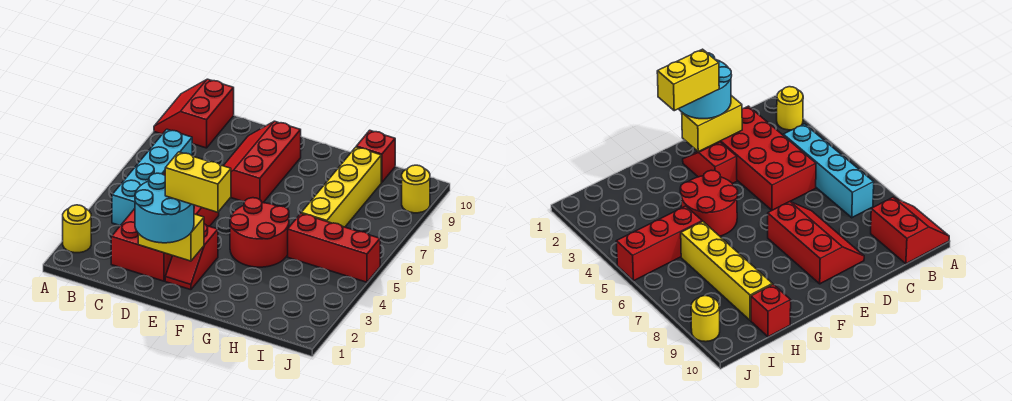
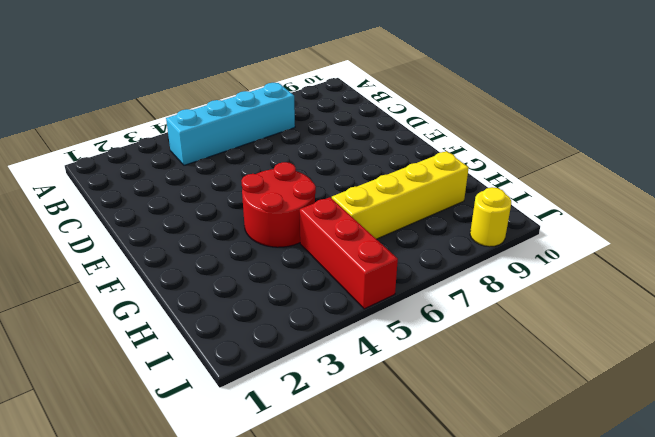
none -> yellow 1x1 round brick [63,205,91,253]
none -> red 2x2 slope [154,79,234,148]
none -> red 2x4 brick [111,173,219,281]

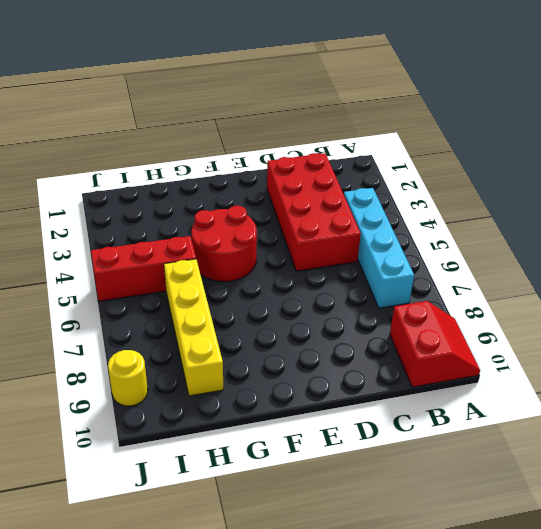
none -> yellow 1x1 round brick [63,205,91,253]
none -> red 2x3 slope [224,121,301,203]
none -> red 1x2 slope [165,224,218,290]

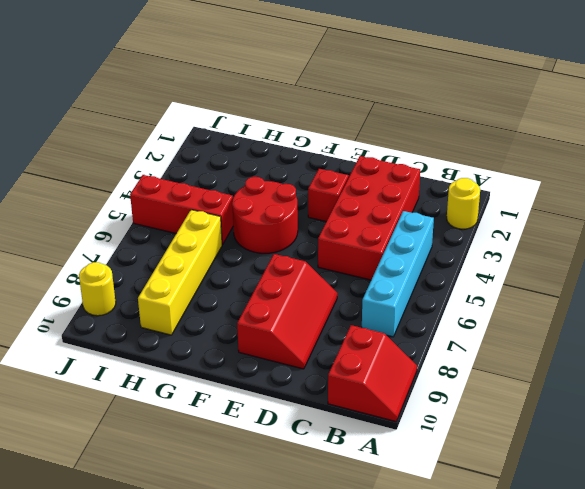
none -> red 1x1 brick [356,130,395,182]
none -> yellow 1x2 brick [138,214,204,261]
none -> cyan 2x2 round brick [135,173,194,243]

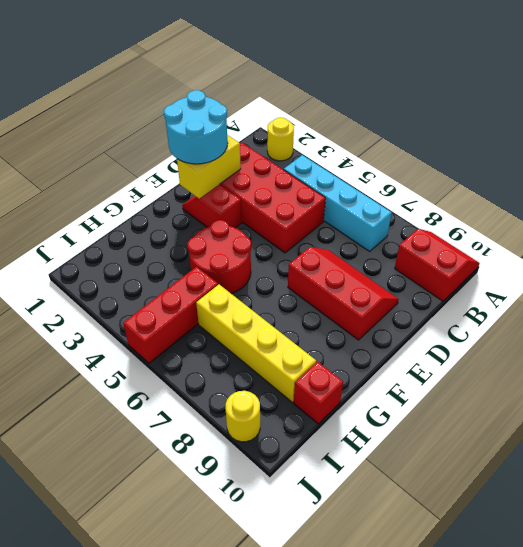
none -> yellow 1x2 brick [165,152,231,212]

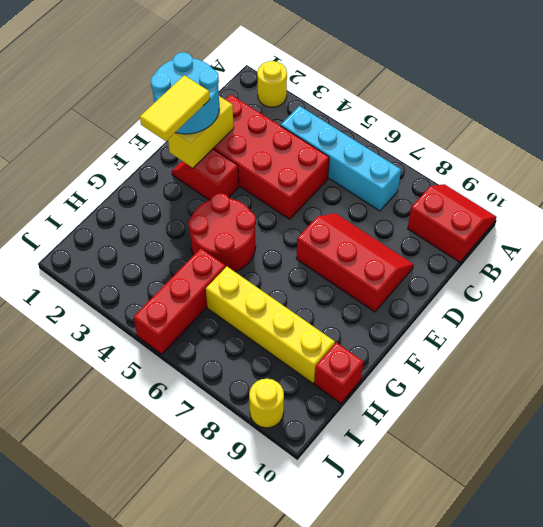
yellow 1x2 tile [140,75,210,141] -> yellow 1x2 brick [165,152,231,212]

